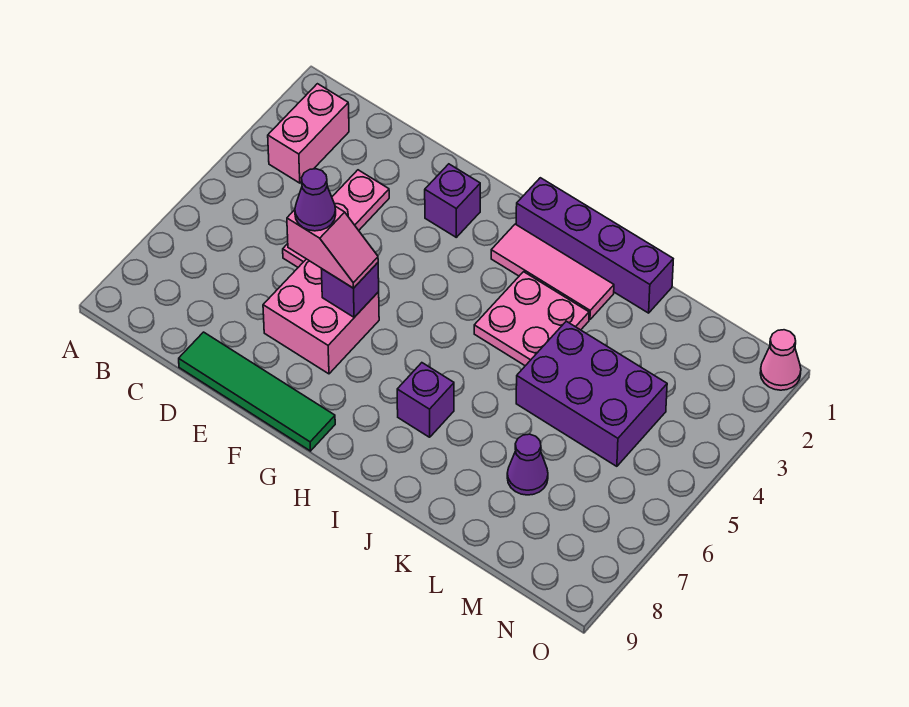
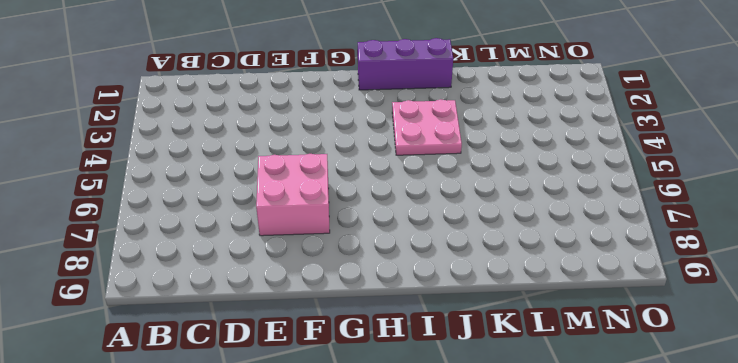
purple 1x3 brick [358,38,453,90] -> purple 1x4 brick [516,178,673,313]
none -> pink 1x2 brick [268,84,349,183]
none -> pink 1x3 plate [283,170,389,267]
none -> green 1x4 tile [179,332,335,451]

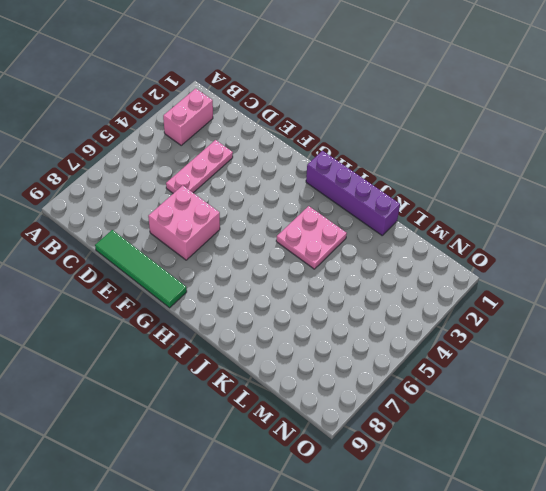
none -> purple 1x1 brick [425,164,480,237]
none -> pink 1x3 tile [491,224,614,320]
none -> purple 1x1 brick [397,363,454,437]

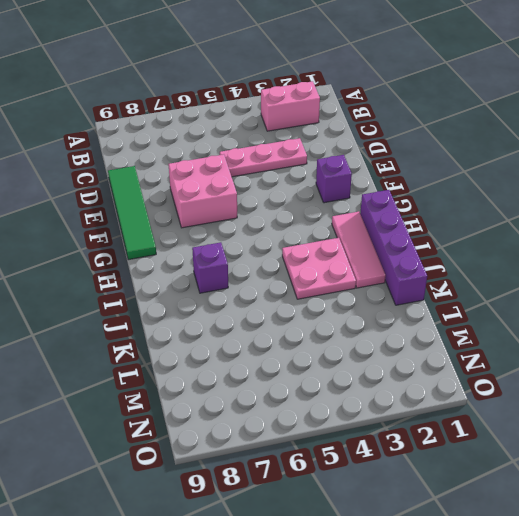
none -> purple 2x3 brick [516,321,667,466]
none -> purple 1x1 cone [507,434,548,495]
none -> pink 1x1 cone [760,330,801,390]

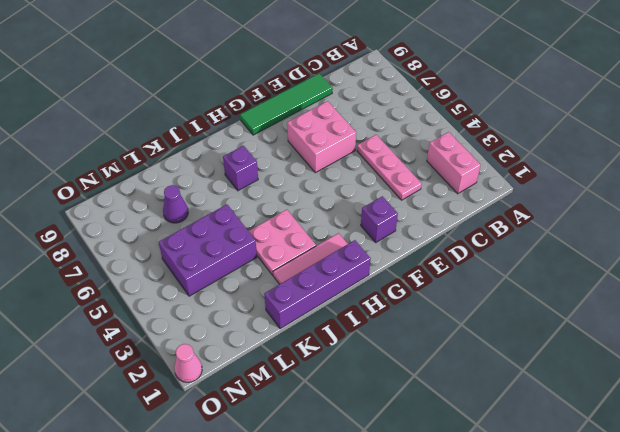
none -> purple 1x1 brick [322,263,379,317]
none -> pink 1x2 slope [287,206,378,288]
none -> purple 1x1 cone [295,169,336,231]

